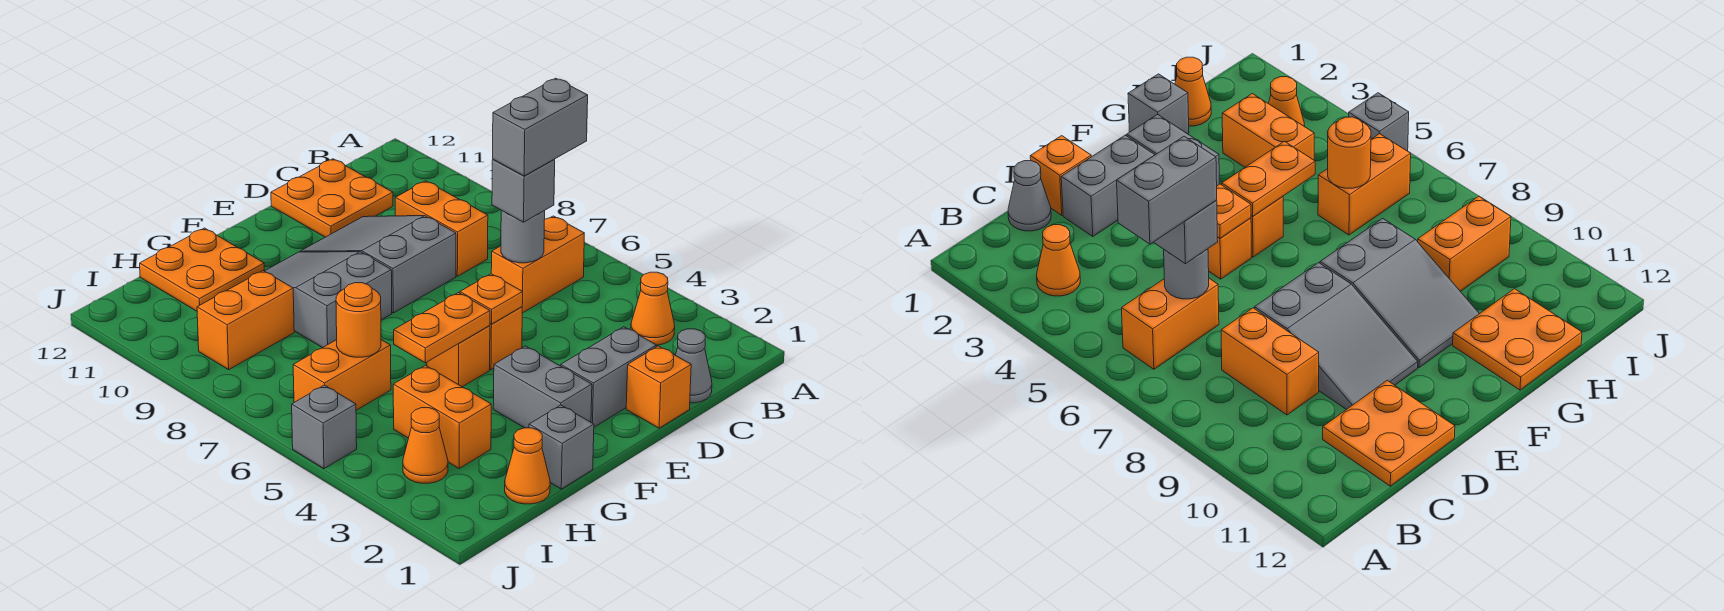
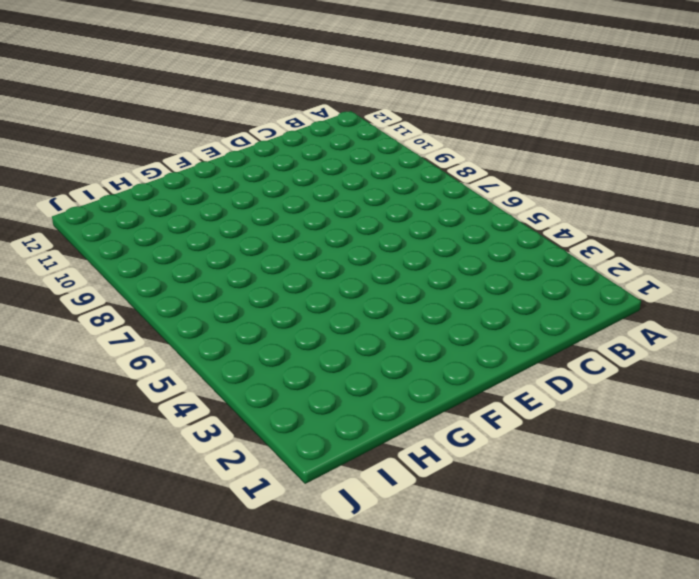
none -> orange 1x1 cone [631,272,675,345]
none -> orange 1x2 brick [491,216,584,313]
none -> grey 1x1 cone [675,329,712,403]

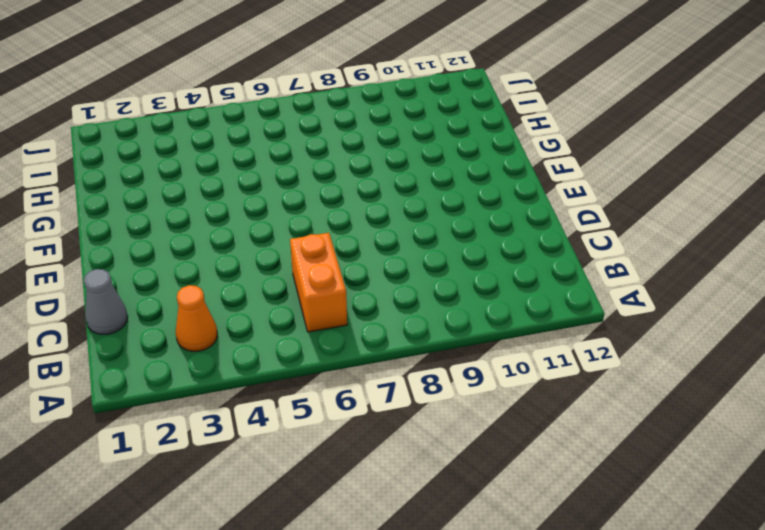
none -> orange 1x2 brick [395,181,488,276]
none -> orange 2x2 plate [271,159,393,237]
none -> orange 1x1 brick [626,346,691,428]

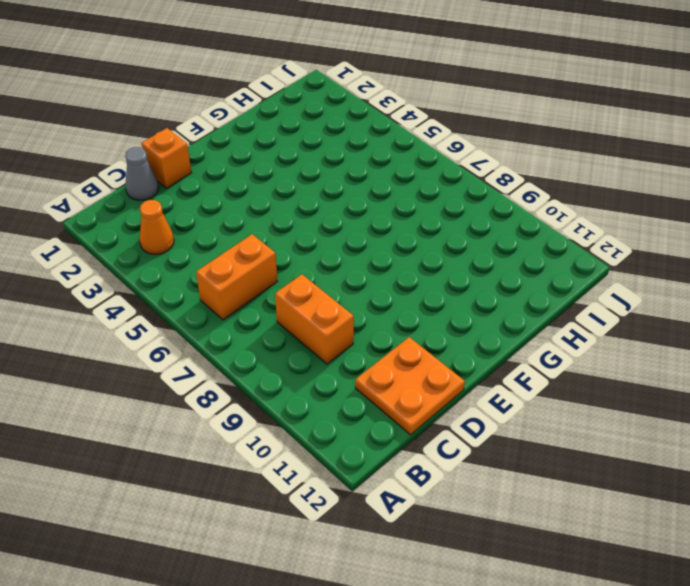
none -> grey 1x2 brick [561,327,657,427]
none -> grey 2x3 slope [300,216,456,313]
none -> orange 1x1 brick [490,307,522,370]

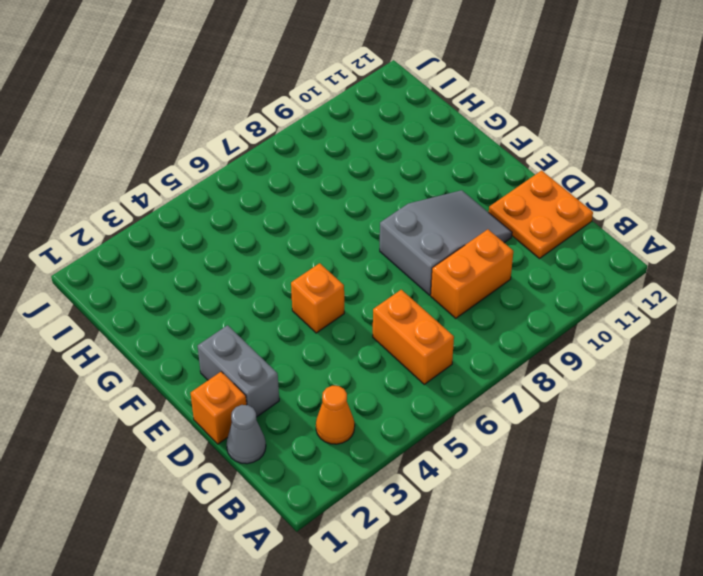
none -> grey 1x2 brick [493,346,592,428]
none -> orange 1x1 brick [427,326,490,387]
none -> grey 2x3 slope [265,252,392,348]

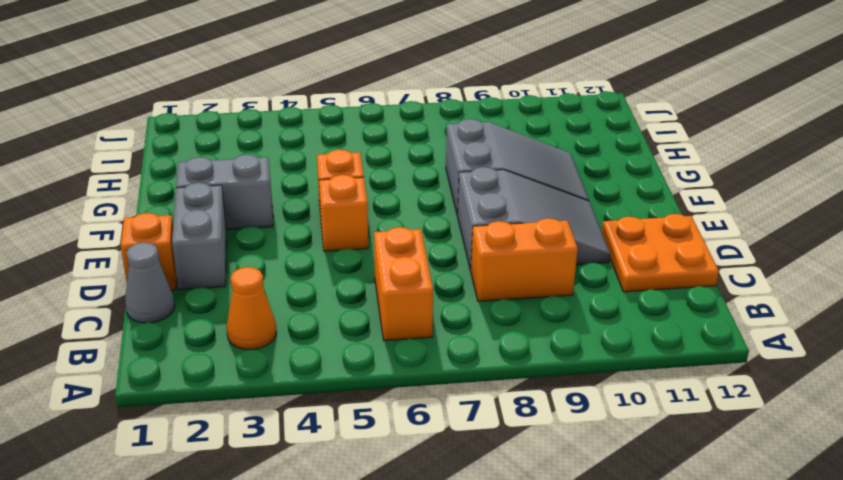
none -> grey 1x1 brick [529,405,594,489]
none -> orange 2x2 plate [140,228,264,311]
none -> orange 1x1 cone [505,428,550,504]

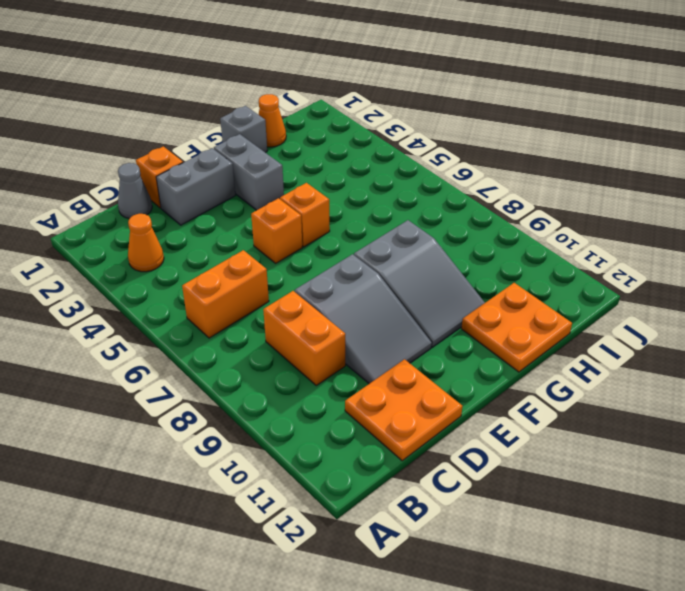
none -> orange 1x2 brick [393,365,491,468]
none -> orange 1x2 brick [293,340,391,410]
none -> orange 1x2 brick [197,271,294,370]

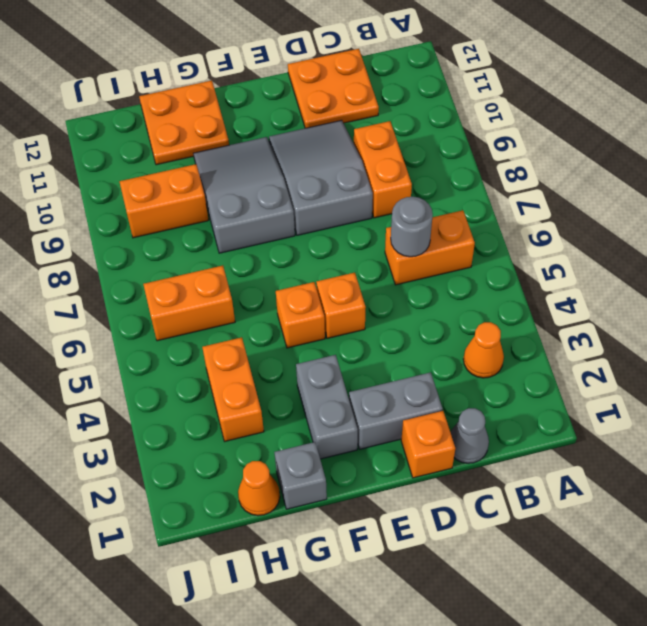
none -> orange 1x1 cone [403,408,448,483]
none -> grey 1x1 brick [292,385,357,469]
none -> orange 1x1 plate [460,274,523,324]

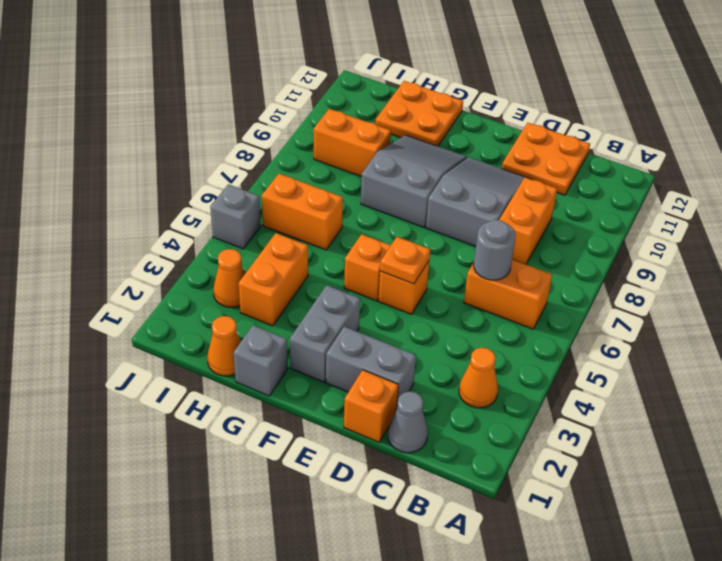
none -> orange 1x2 plate [394,293,490,363]
none -> orange 1x1 round brick [336,283,381,357]
none -> grey 1x1 brick [492,159,555,222]

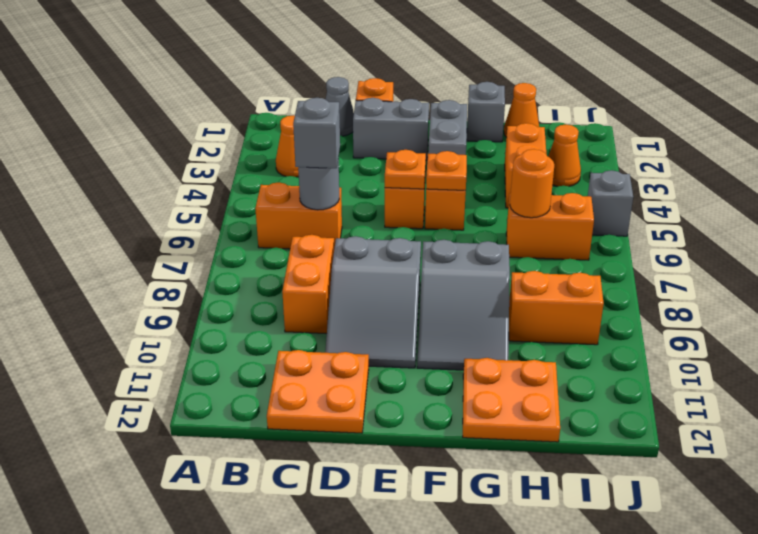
orange 1x1 plate [426,151,467,190] -> orange 1x2 plate [394,293,490,363]
none -> grey 1x2 brick [493,78,588,176]

